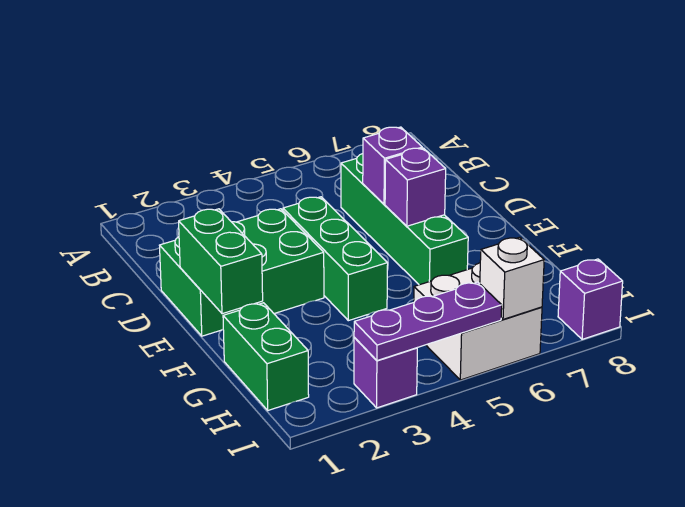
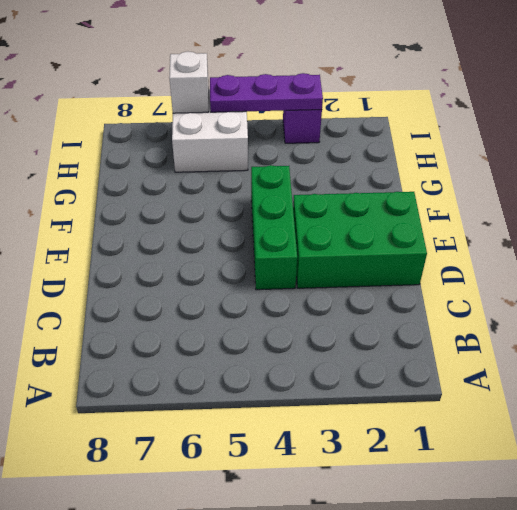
none -> green 1x4 brick [341,154,468,285]
none -> green 1x2 brick [223,303,309,410]
none -> purple 1x1 brick [558,259,623,339]

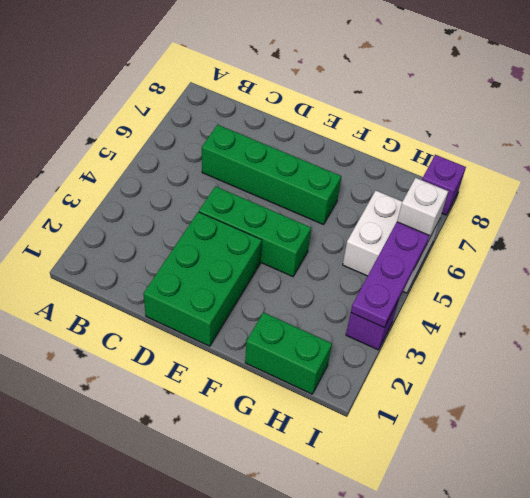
none -> purple 1x1 brick [363,127,422,204]
none -> green 1x2 brick [179,209,263,314]
none -> purple 1x1 brick [385,148,446,226]

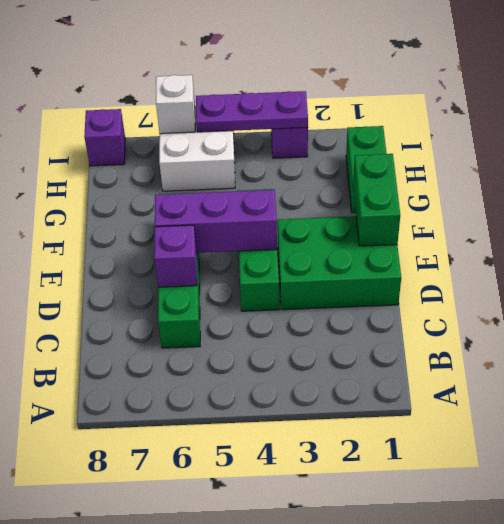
purple 1x3 brick [155,190,277,253] -> purple 1x1 brick [385,148,446,226]

